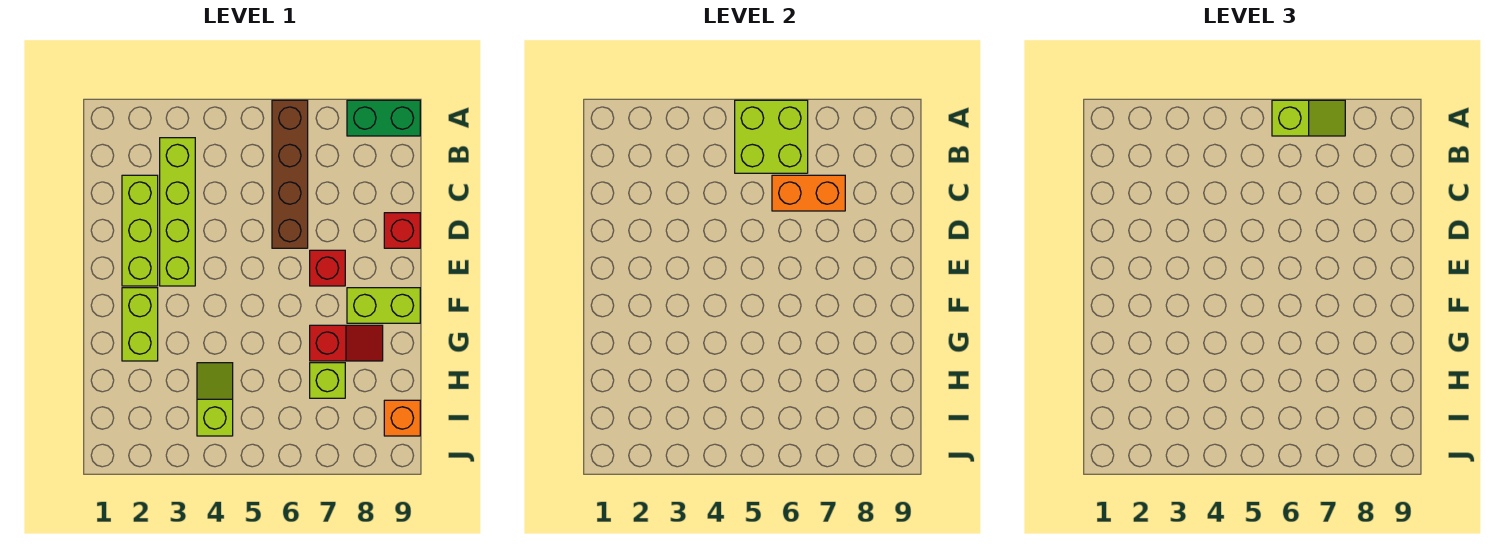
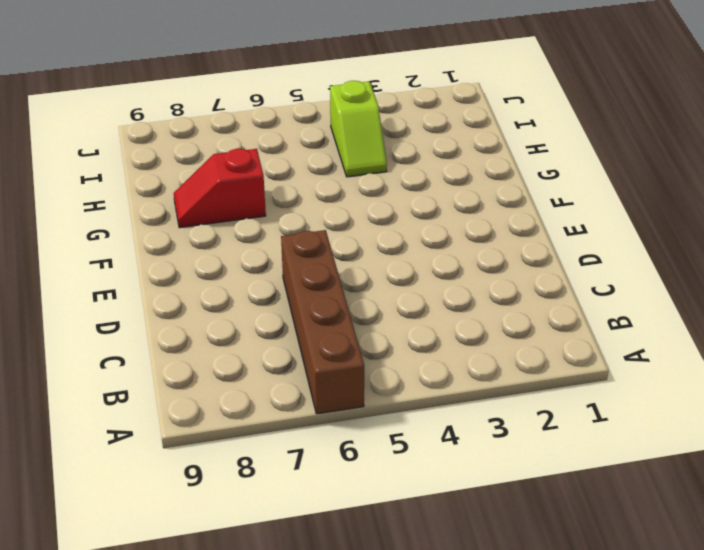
none -> green 1x2 brick [347,100,420,136]
none -> lime 1x4 brick [160,138,195,286]
none -> lime 1x3 brick [122,175,158,286]

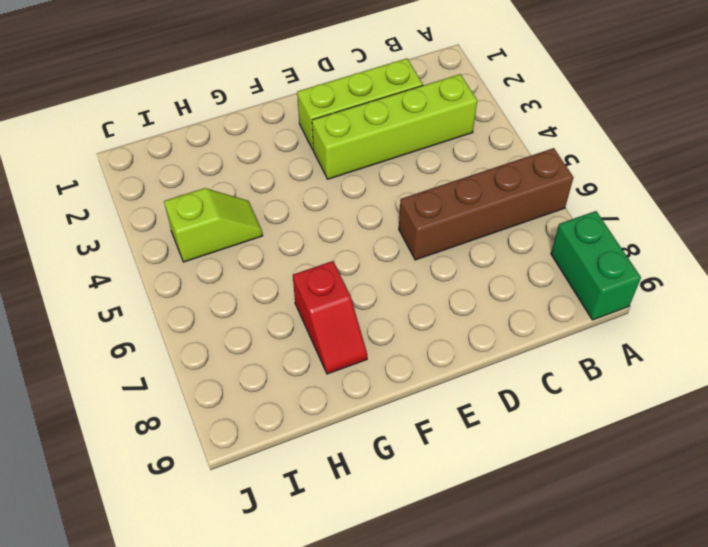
none -> red 1x1 brick [384,213,420,248]
none -> red 1x1 brick [310,250,345,286]
none -> lime 1x2 brick [122,288,158,361]

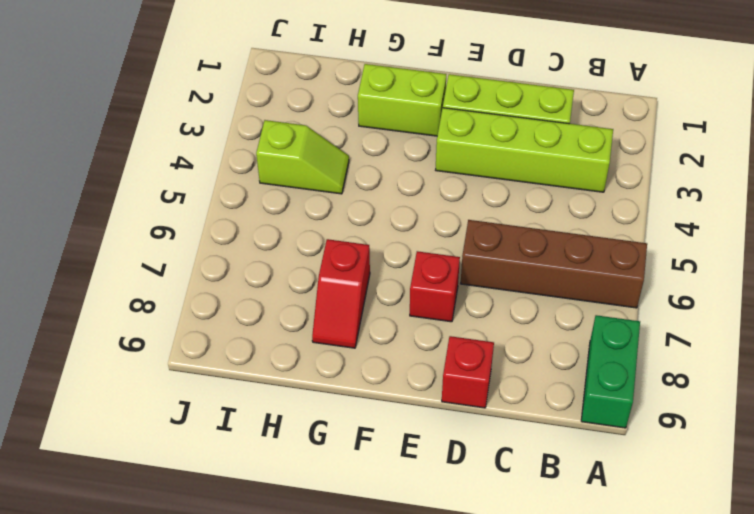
none -> lime 1x2 brick [347,288,420,323]
none -> lime 1x1 brick [310,363,345,398]
none -> orange 1x1 brick [384,400,420,436]

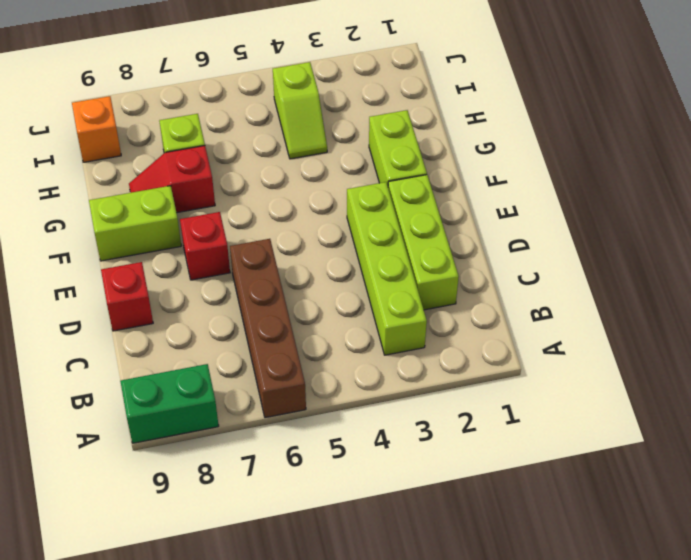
none -> lime 2x2 brick [735,100,808,173]
none -> orange 1x2 brick [772,175,845,211]
none -> lime 1x2 slope [1272,100,1345,136]

